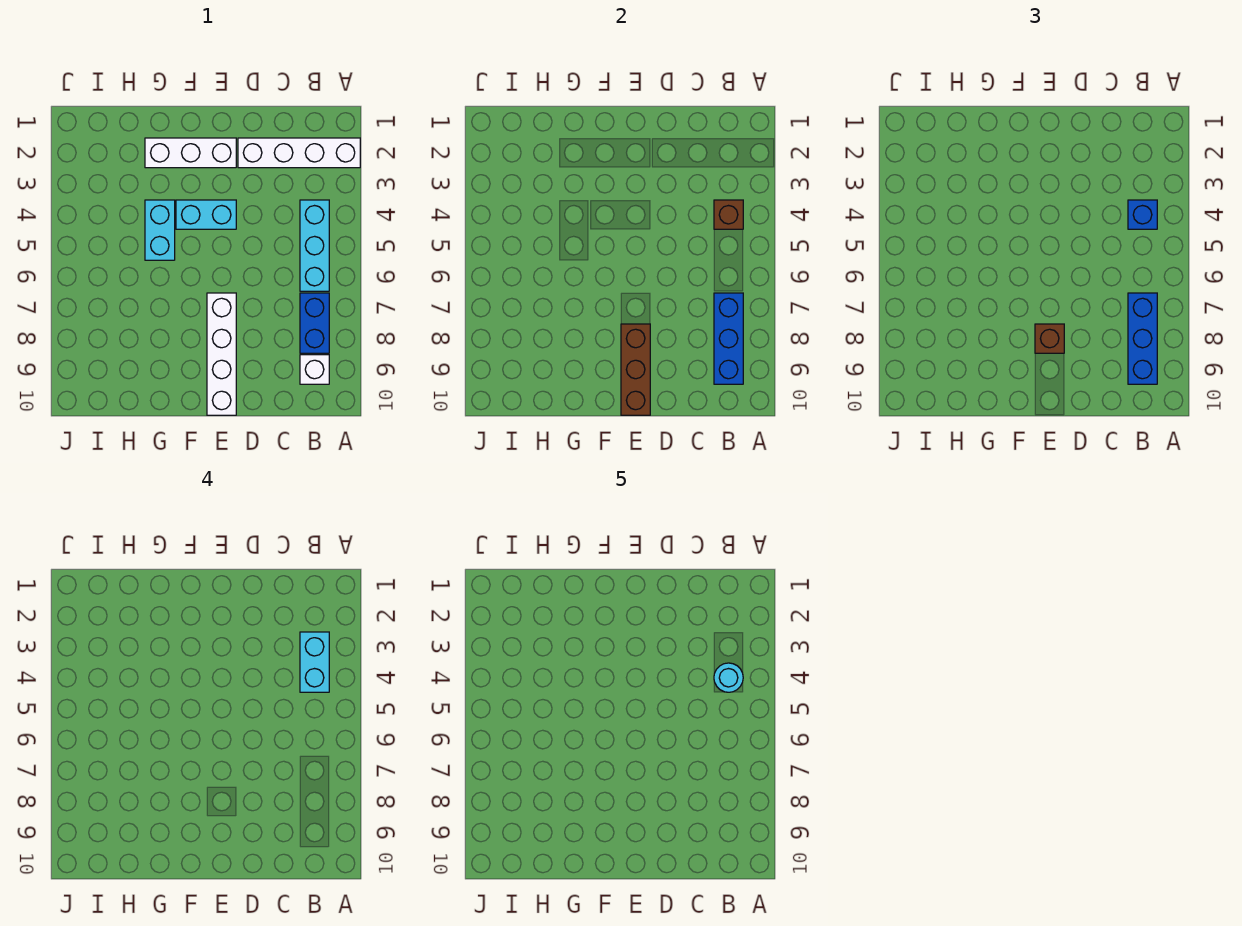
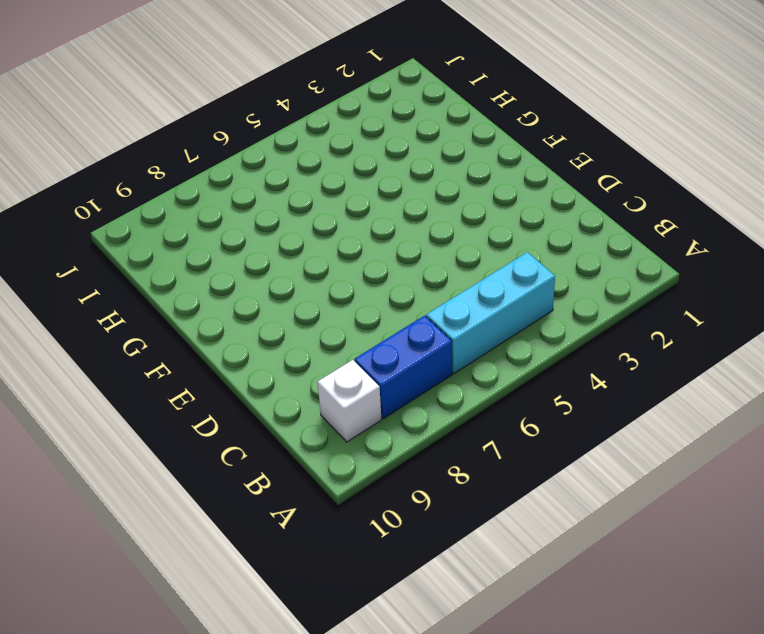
none -> white 1x4 brick [238,138,360,168]
none -> white 1x3 brick [145,138,236,168]
none -> cyan 1x2 brick [176,200,236,229]

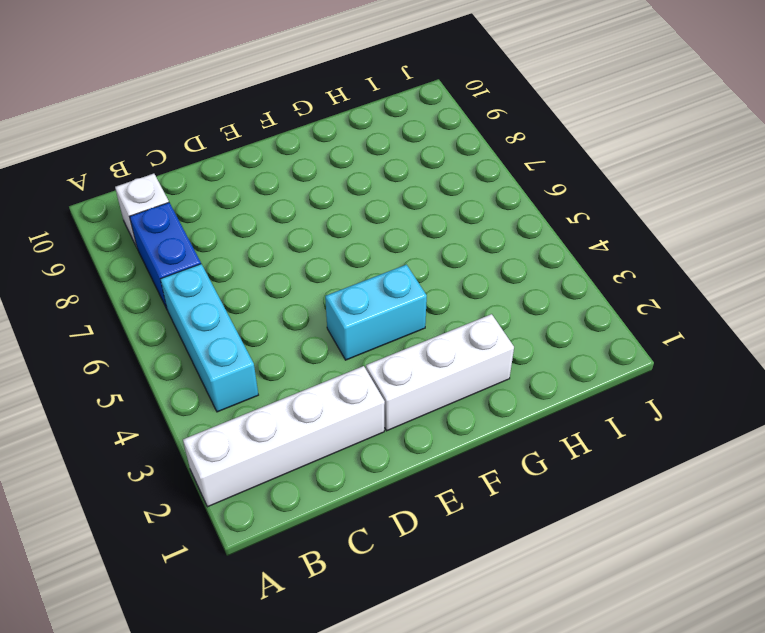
none -> white 1x4 brick [207,293,236,415]
none -> cyan 1x2 brick [145,200,175,260]
none -> brown 1x1 brick [714,200,743,229]

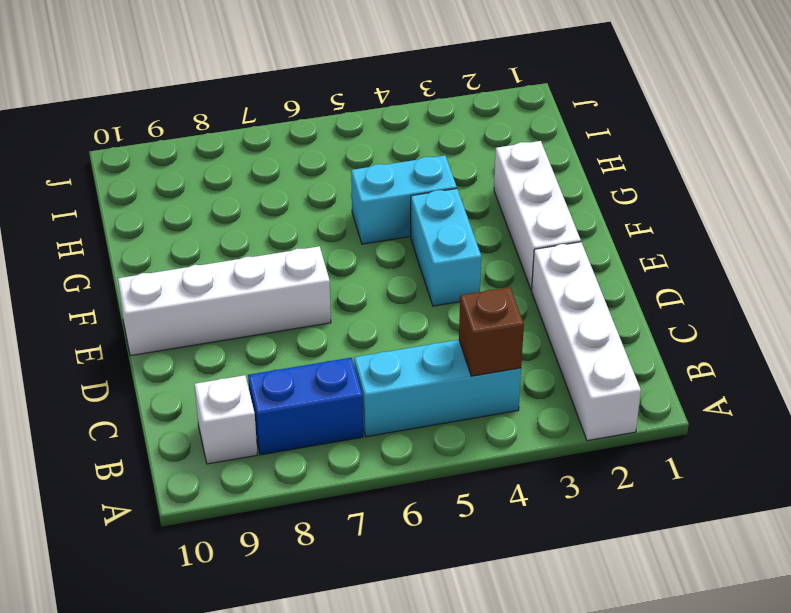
none -> blue 1x3 brick [714,293,743,384]
none -> brown 1x3 brick [621,324,650,415]
none -> blue 1x1 brick [1128,200,1157,229]

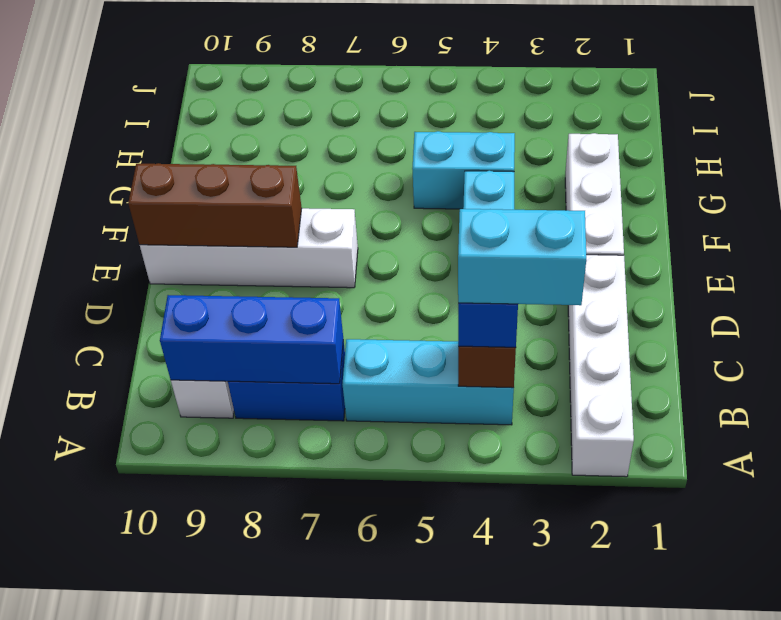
none -> blue 1x3 brick [1128,293,1157,384]
none -> brown 1x1 brick [1035,324,1064,353]
none -> cyan 1x1 round brick [714,663,743,692]

